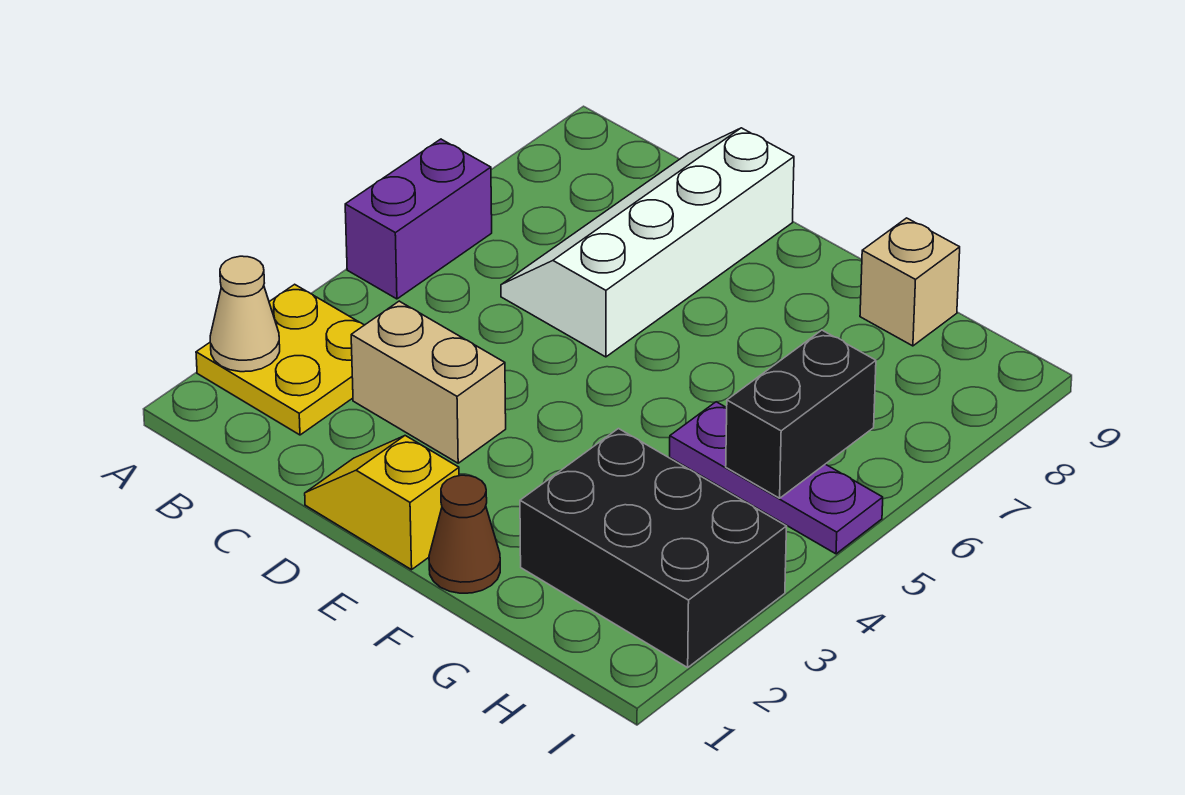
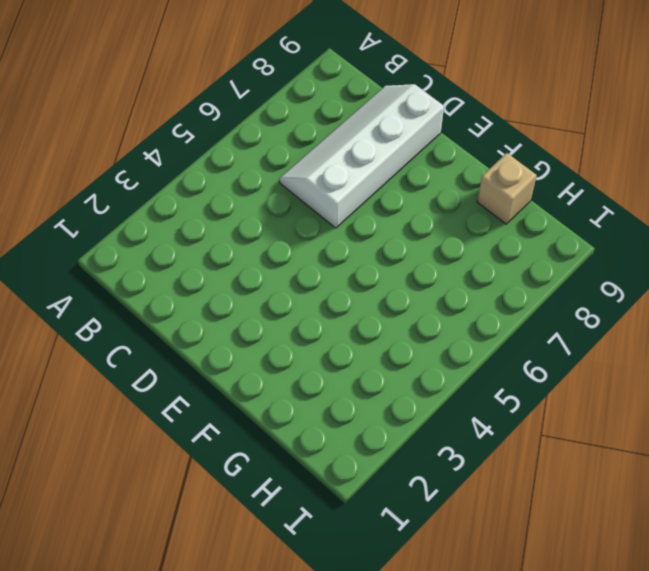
none -> yellow 2x2 plate [196,284,364,435]
none -> purple 1x2 brick [345,139,492,299]

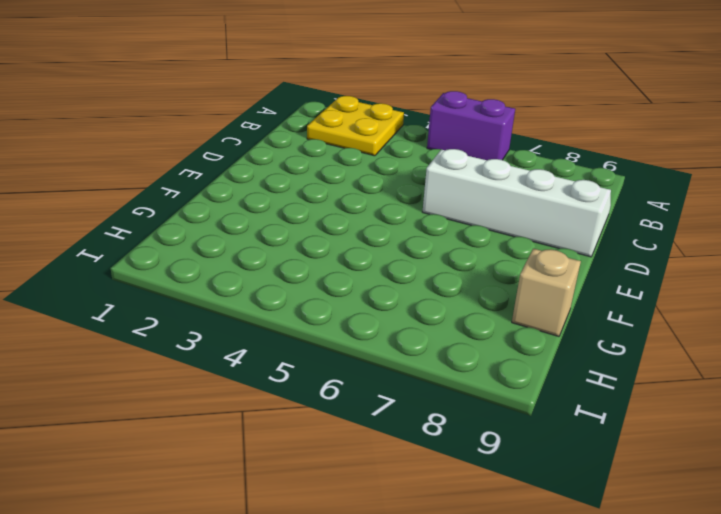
none -> tan 1x2 brick [351,301,506,463]
none -> yellow 1x2 slope [305,436,459,570]

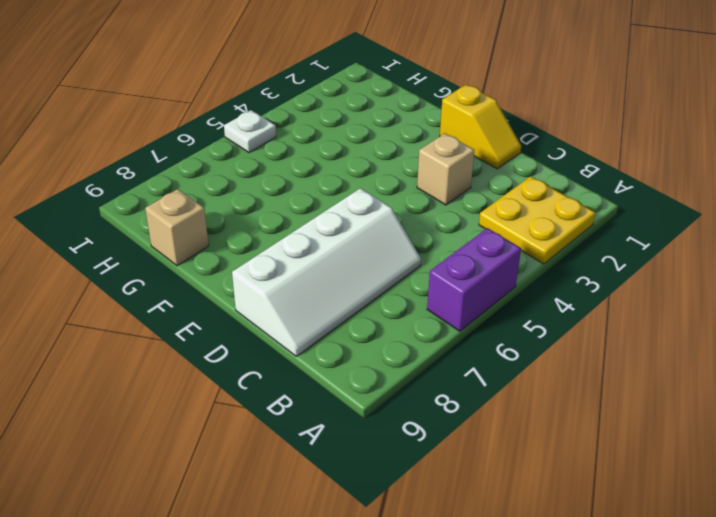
tan 1x1 brick [417,133,475,205] -> tan 1x2 brick [351,301,506,463]
white 1x1 plate [224,110,276,153] -> purple 1x3 plate [670,402,883,554]
none -> brown 1x1 cone [429,475,500,593]
none -> black 2x3 brick [520,429,787,667]

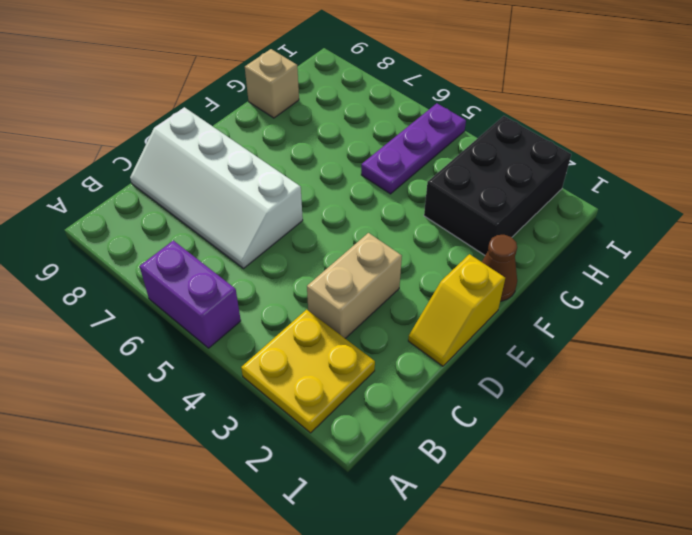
none -> tan 1x1 cone [210,256,280,372]
none -> black 1x2 brick [726,330,876,498]

